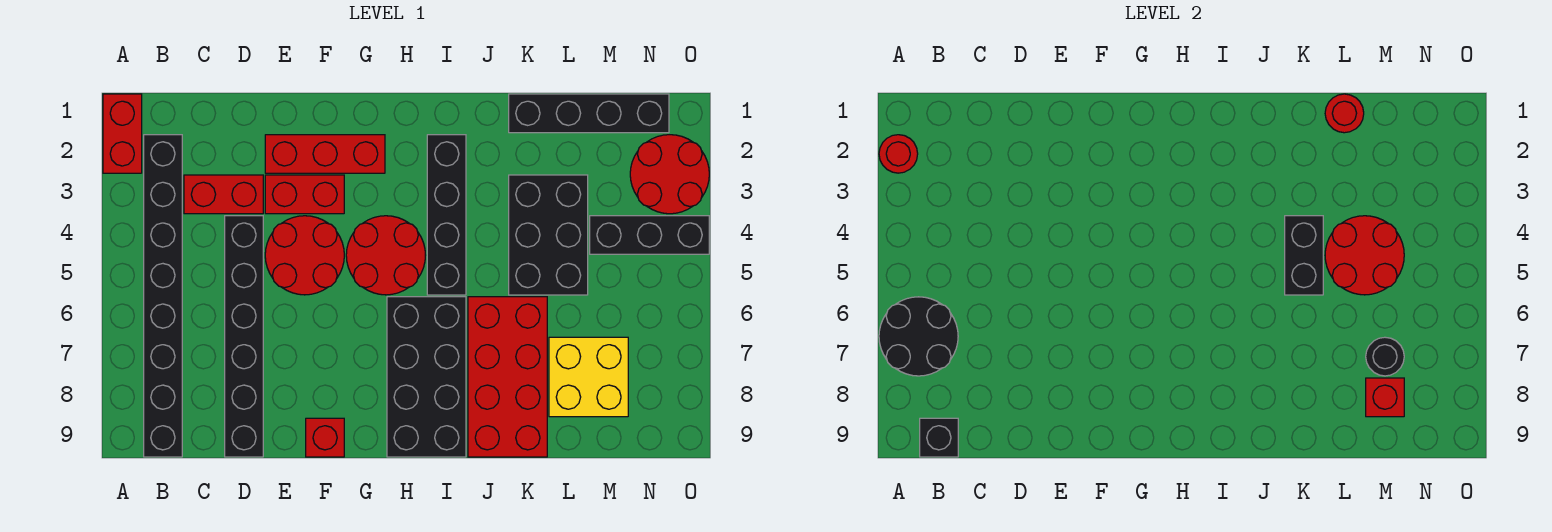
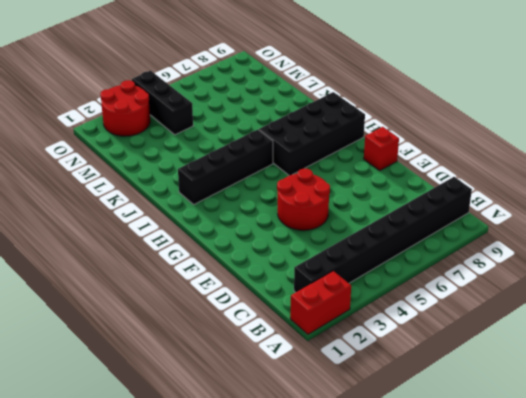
none -> red 1x2 brick [184,175,263,214]
none -> black 1x6 brick [225,216,263,457]
none -> red 1x3 brick [265,135,385,173]

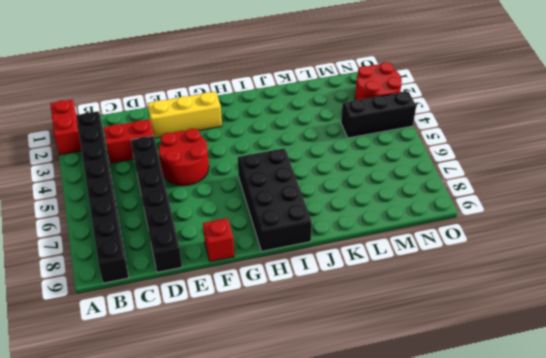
yellow 1x3 brick [148,92,222,138] -> red 1x3 brick [265,135,385,173]
none -> red 1x2 brick [265,175,344,214]
none -> red 2x2 round brick [346,216,426,295]
none -> black 1x4 brick [427,135,466,295]

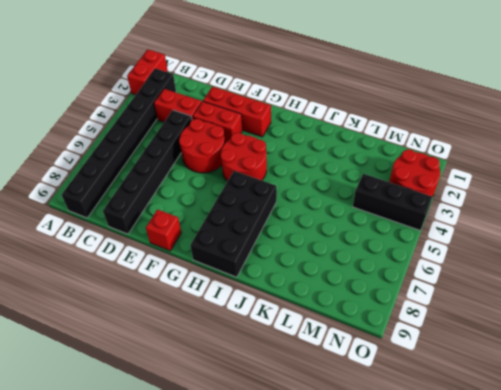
none -> black 1x4 brick [427,135,466,295]
none -> red 2x4 brick [468,297,547,457]
none -> black 1x4 brick [509,94,669,133]

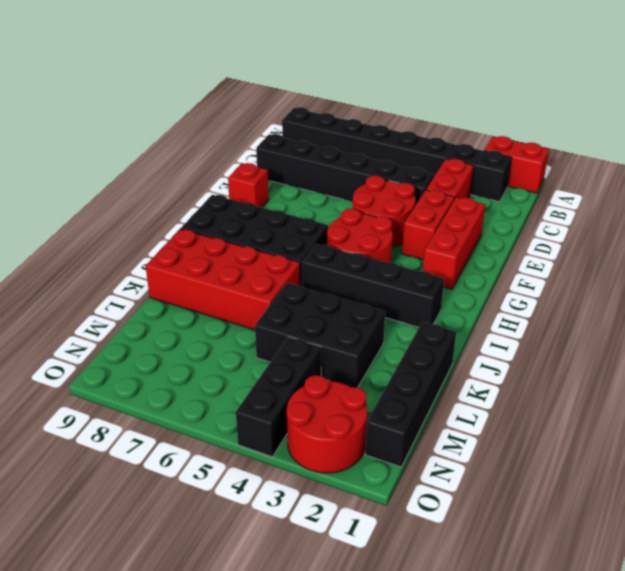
none -> yellow 2x2 brick [549,337,628,417]
none -> red 1x1 round brick [879,135,918,173]
none -> black 2x2 round brick [879,297,958,376]

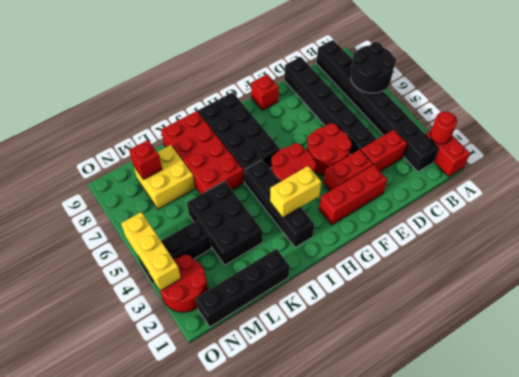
yellow 1x2 brick [270,166,321,218] -> none
yellow 1x3 brick [121,212,181,291] -> none
none -> black 1x1 brick [920,418,958,457]
none -> black 1x2 brick [1285,216,1323,295]
none -> red 1x1 round brick [1325,94,1364,133]

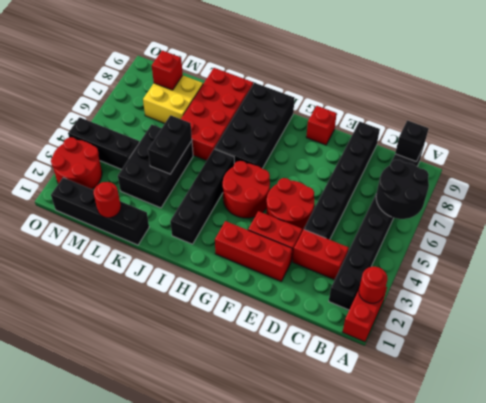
none -> red 2x2 round brick [1325,216,1404,295]
none -> black 1x1 round brick [1366,337,1404,376]

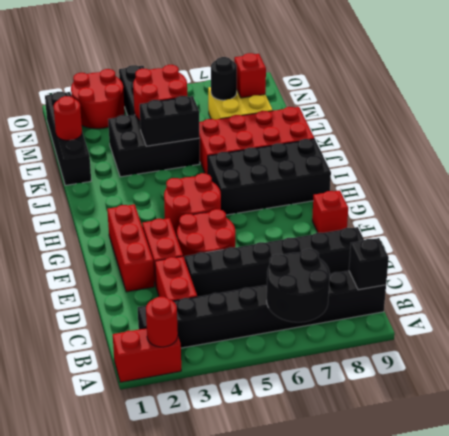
none -> black 1x4 brick [427,135,466,295]

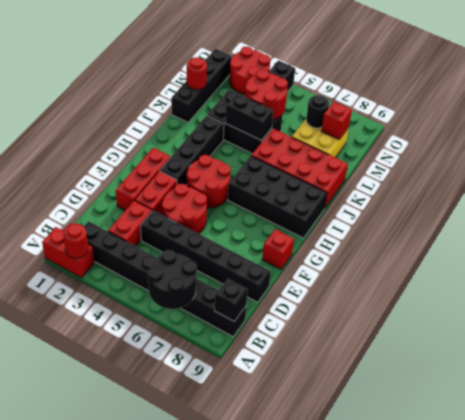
black 1x4 brick [160,116,224,185] -> black 1x4 brick turned to [427,135,466,295]

